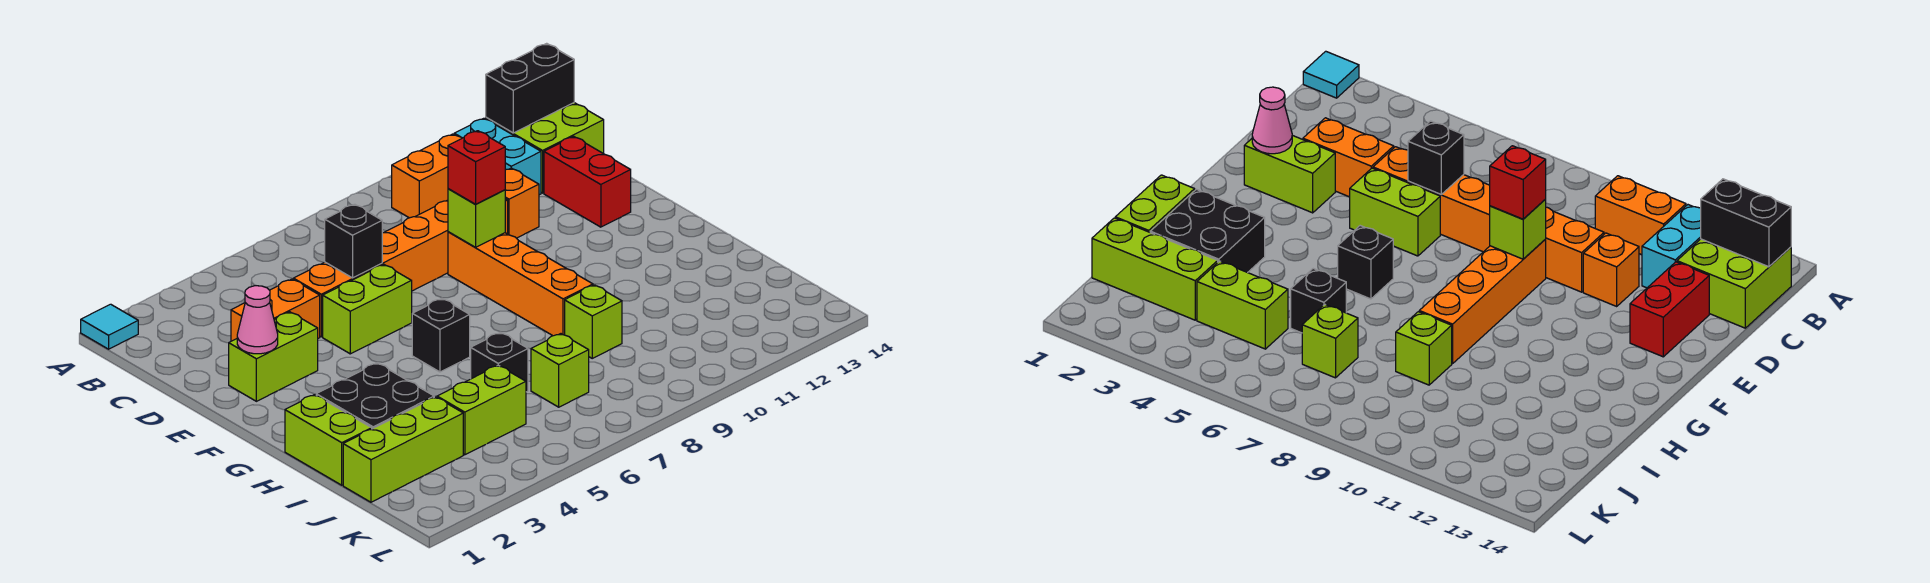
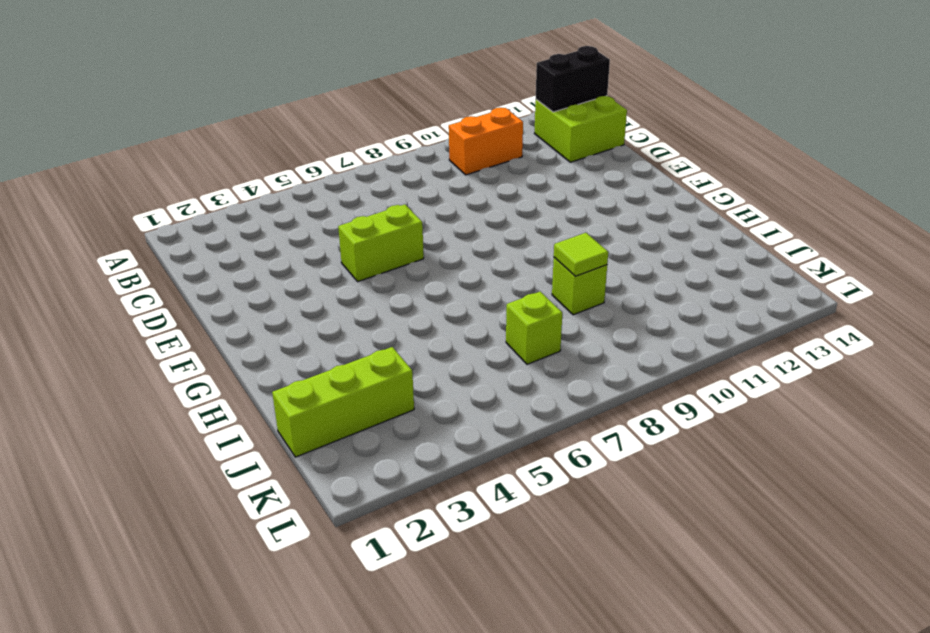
lime 1x1 tile [554,233,608,276] -> none
none -> cyan 1x1 tile [81,304,138,349]
none -> cyan 1x2 brick [454,118,541,195]
none -> orange 1x2 brick [231,279,320,341]

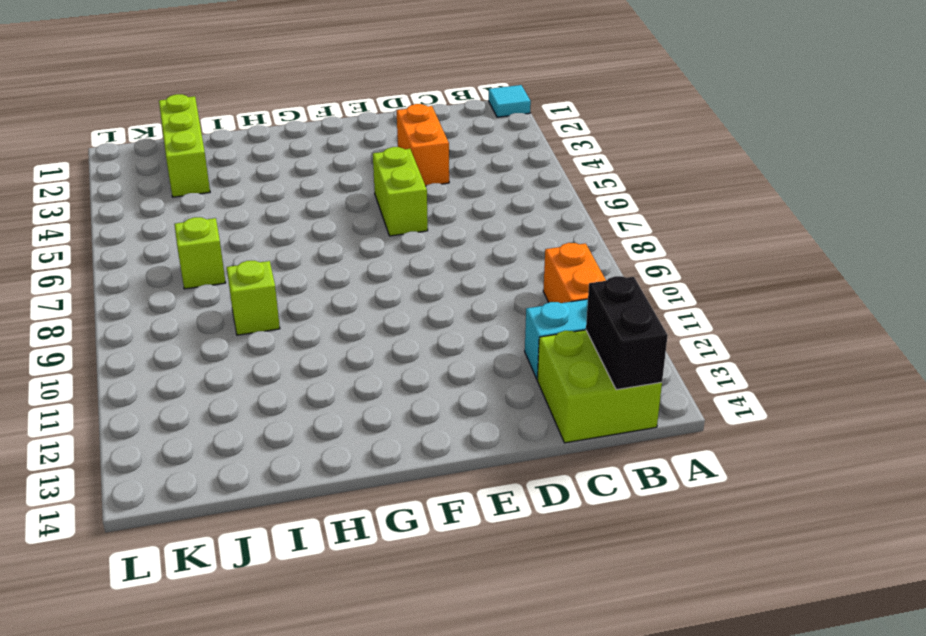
none -> orange 1x6 brick [293,199,508,337]
none -> orange 1x1 brick [505,168,539,238]
none -> red 1x2 brick [544,136,631,227]

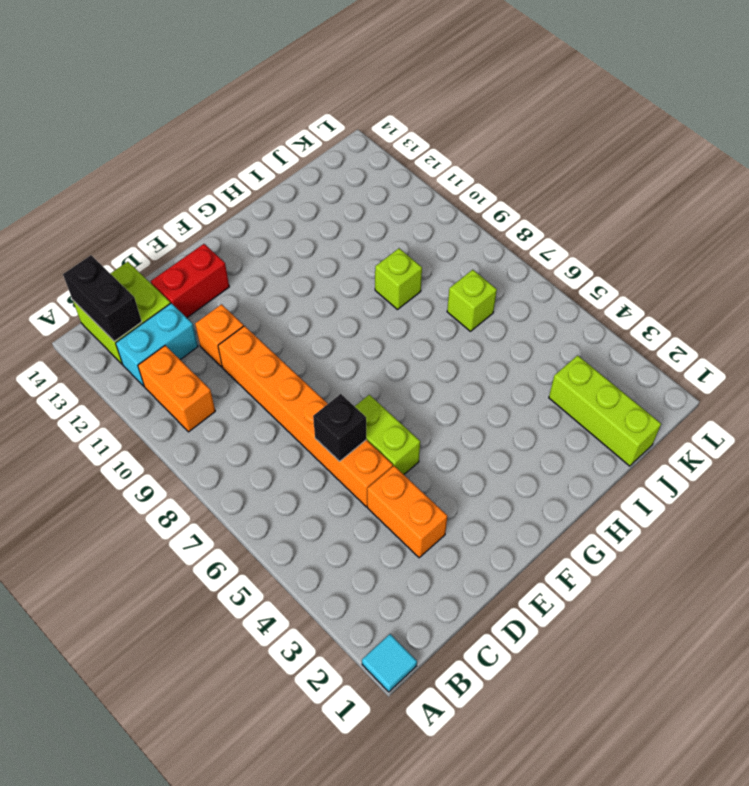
none -> lime 1x2 brick [229,312,318,401]
none -> orange 1x4 brick [448,232,593,336]
none -> black 1x1 brick [412,299,470,372]

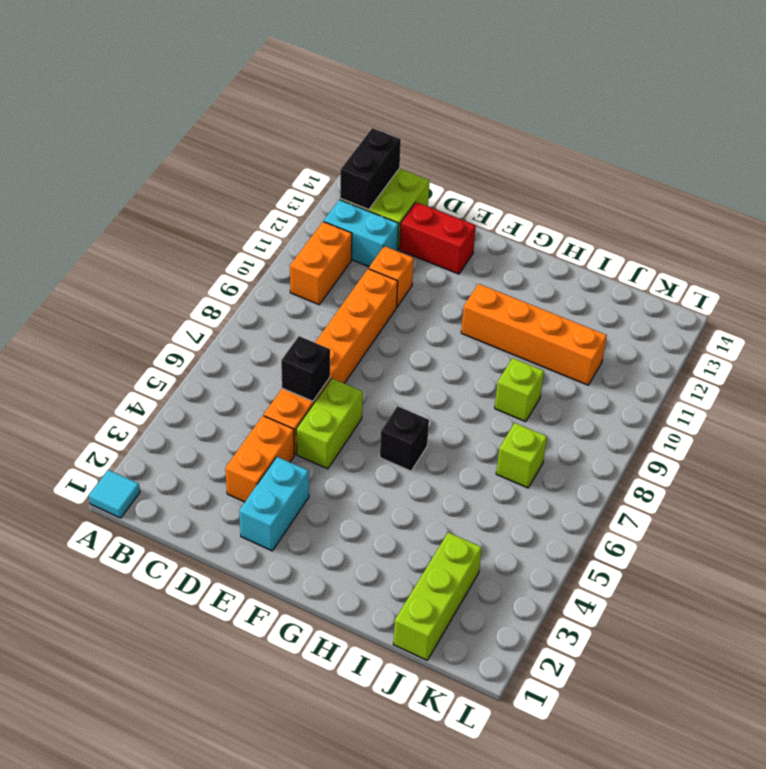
cyan 1x2 brick [239,457,309,551] -> lime 1x2 brick [229,312,318,401]
orange 1x4 brick [461,284,607,385] -> orange 1x4 brick moved to [448,232,593,336]
none -> lime 1x2 brick [285,395,372,485]
none -> black 2x2 brick [316,363,434,429]
none -> black 1x1 brick [471,332,528,392]

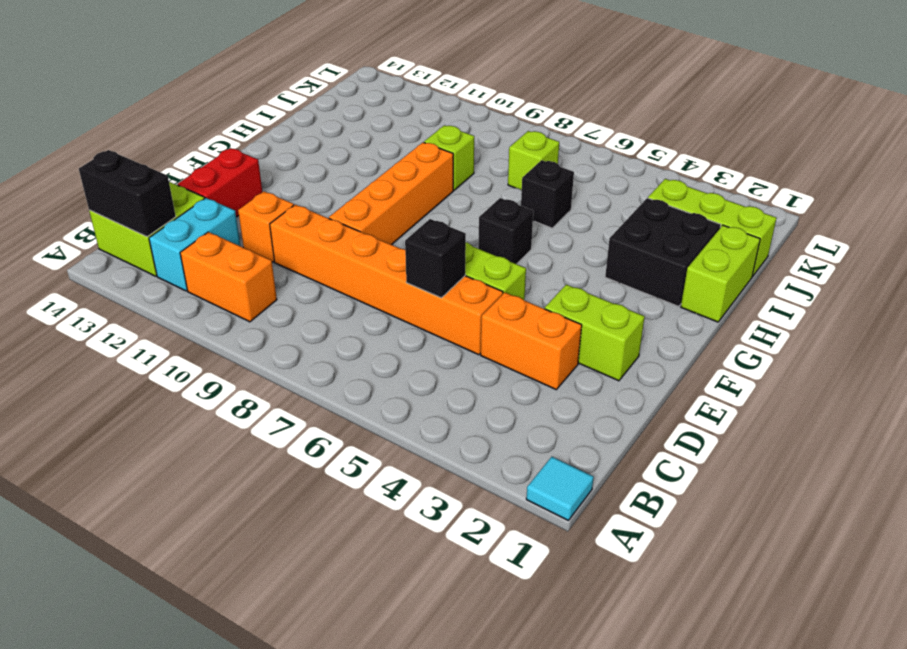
none -> lime 1x2 brick [437,365,526,455]
none -> pink 1x1 cone [237,286,278,354]
none -> lime 1x1 brick [448,189,505,247]

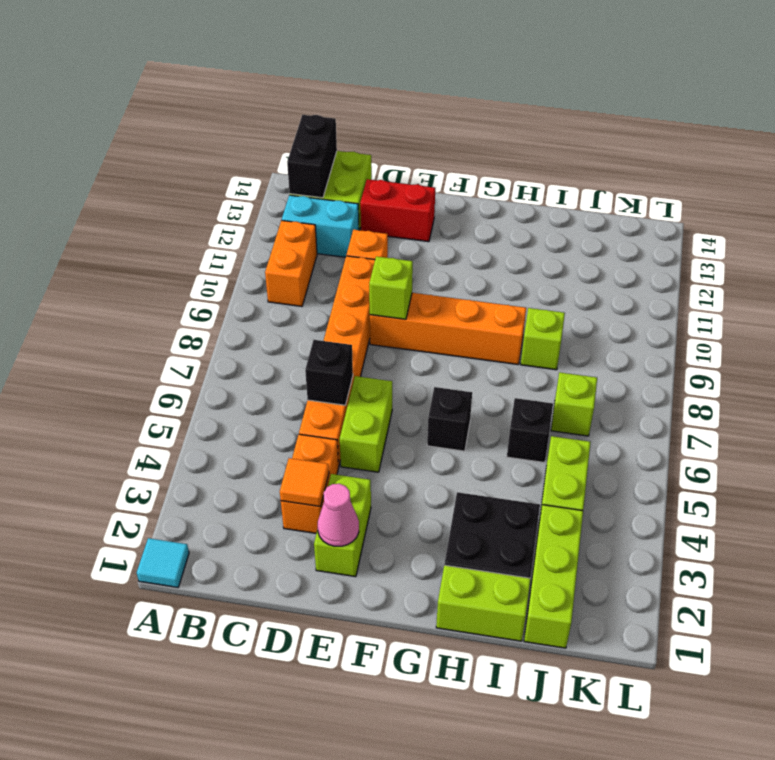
orange 1x1 tile [280,458,329,507] -> none
none -> red 1x1 brick [448,131,505,204]

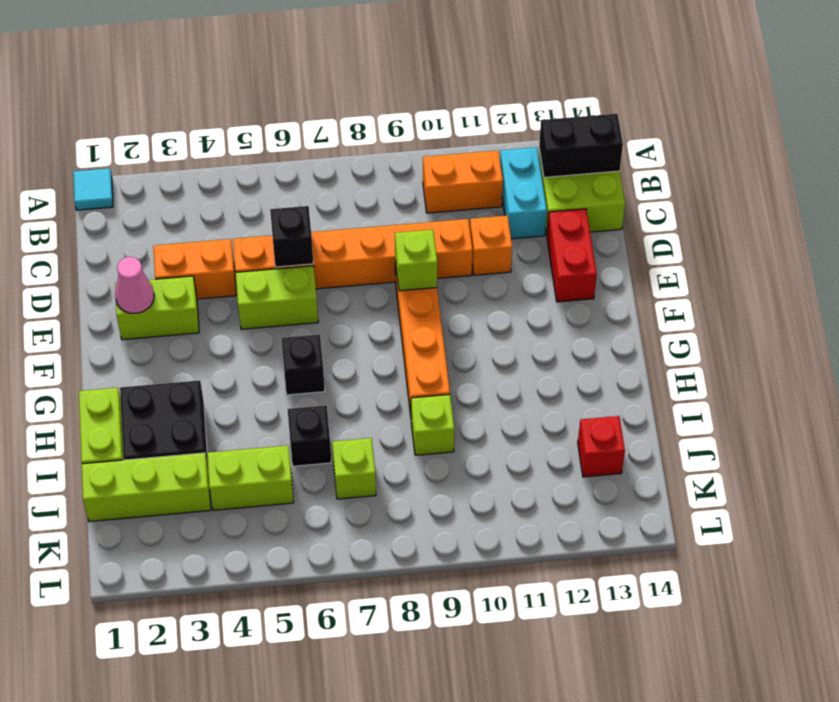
red 1x1 brick [578,416,625,477] -> red 1x1 brick moved to [448,131,505,204]

